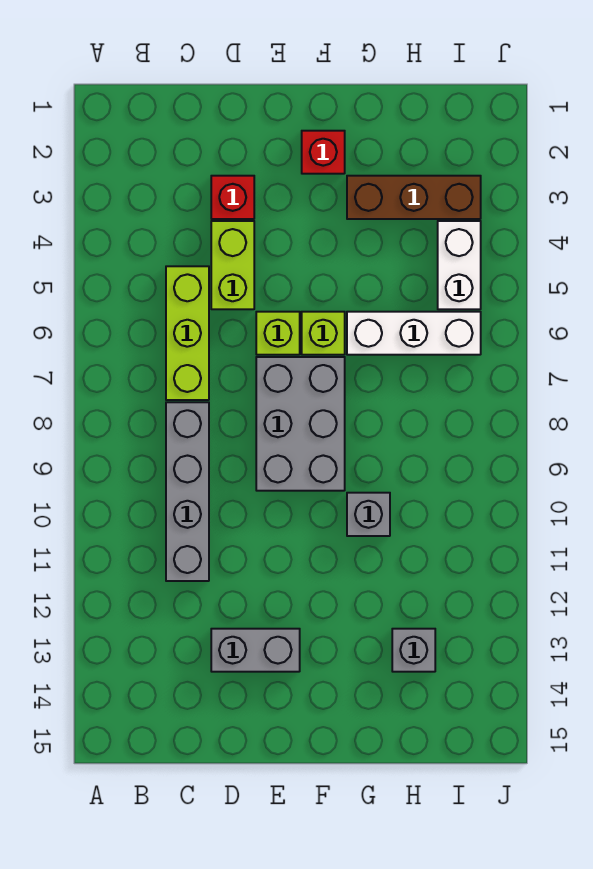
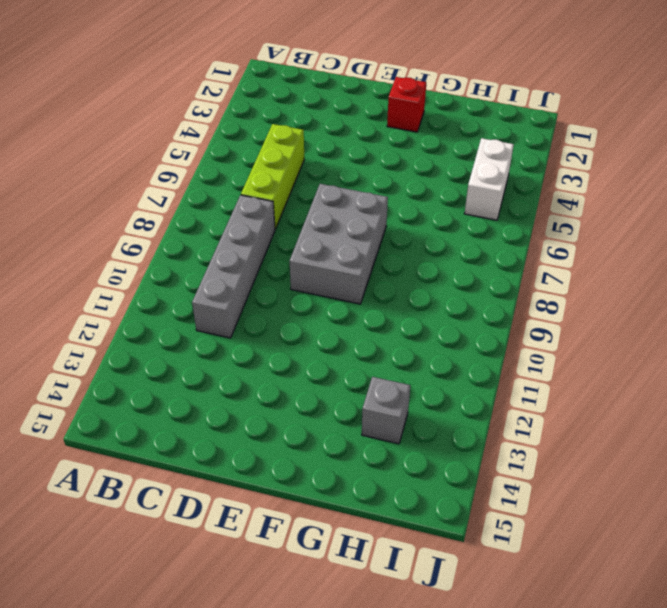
none -> red 1x1 brick [211,176,254,219]
none -> lime 1x2 brick [211,221,254,309]
none -> grey 1x2 brick [211,629,300,672]

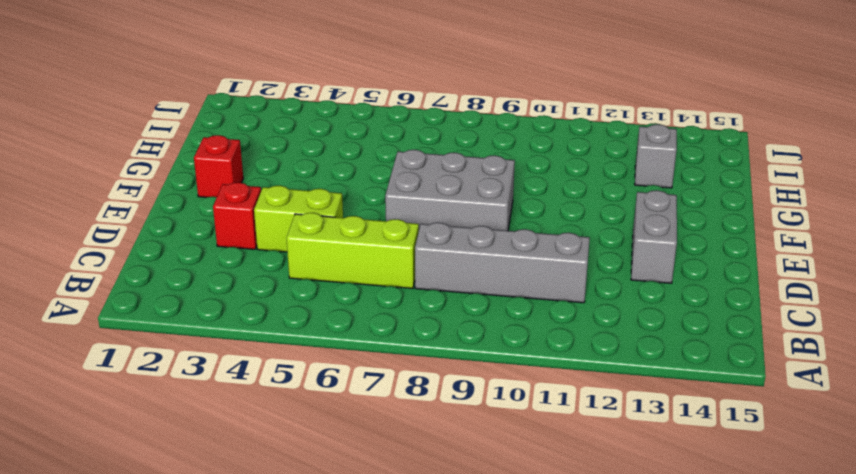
none -> lime 1x1 brick [256,312,300,355]
none -> lime 1x1 brick [302,312,345,355]
none -> brown 1x3 brick [347,176,481,219]

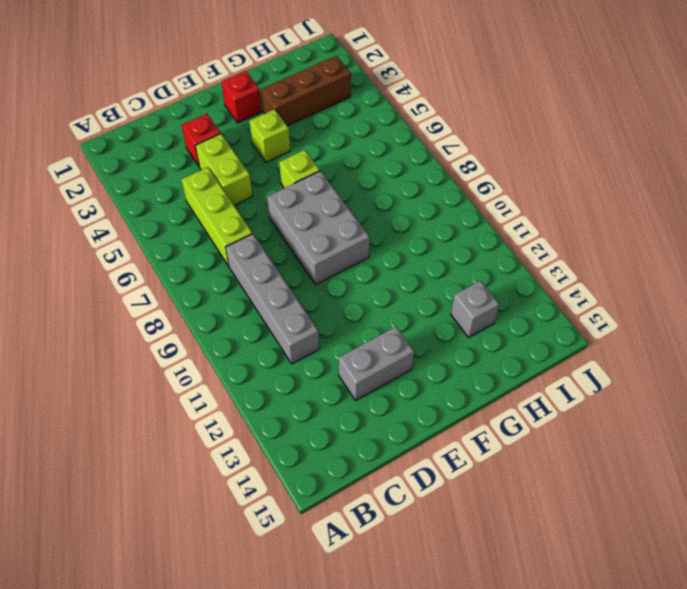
lime 1x1 brick [250,109,290,162] -> lime 1x1 brick moved to [256,312,300,355]
none -> white 1x3 brick [347,312,481,355]
none -> grey 1x1 brick [347,493,390,536]
none -> white 1x2 brick [438,221,481,309]

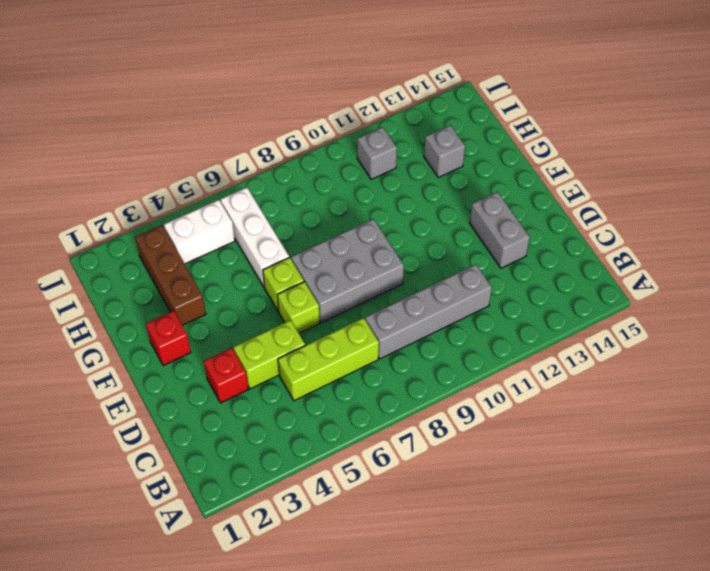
grey 1x1 brick [357,127,397,179] -> grey 1x1 brick moved to [347,493,390,536]

